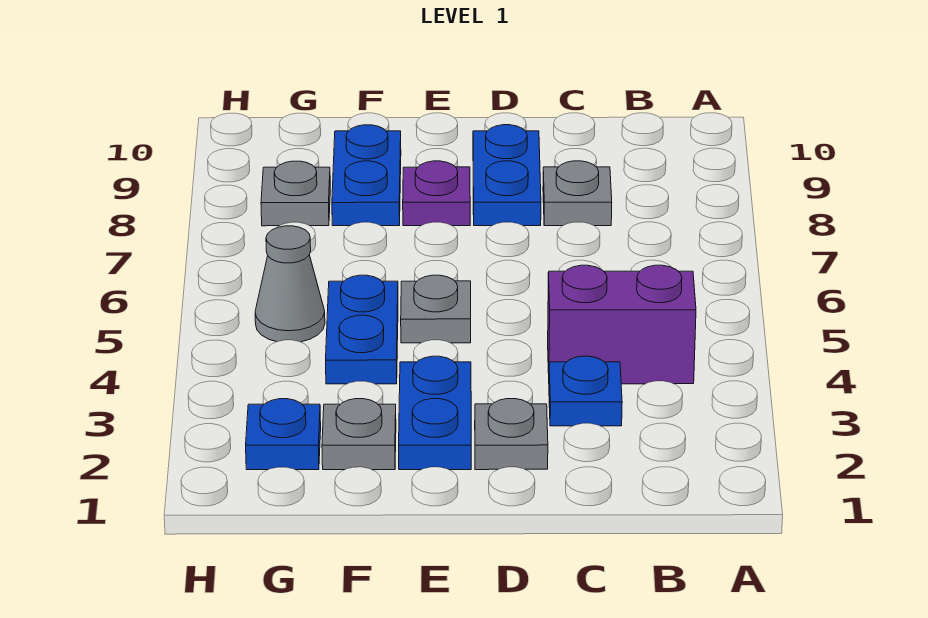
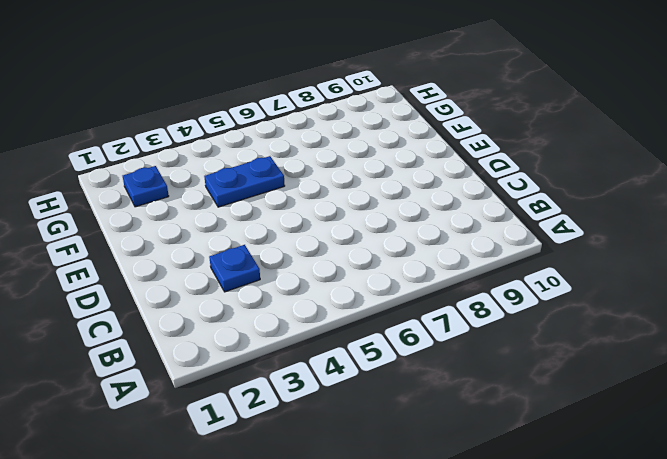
none -> purple 1x2 brick [548,265,696,384]
none -> grey 1x1 plate [543,161,612,226]
none -> grey 1x1 plate [475,399,548,470]

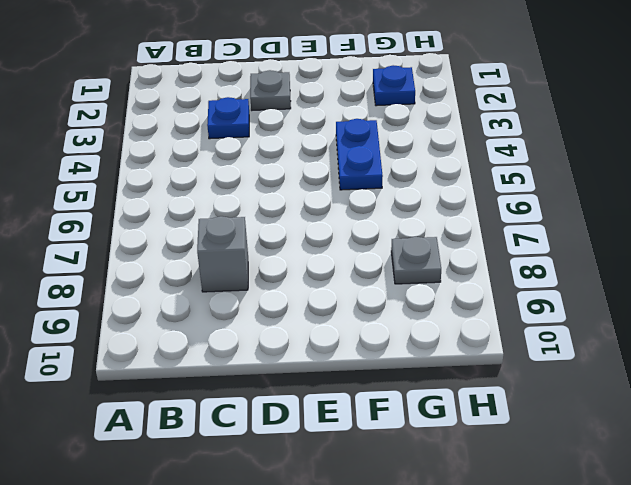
grey 1x1 brick [197,216,248,292] -> grey 1x1 plate [543,161,612,226]
none -> purple 1x2 brick [548,265,696,384]
none -> blue 1x2 plate [473,125,541,226]
none -> blue 1x2 plate [399,356,471,470]

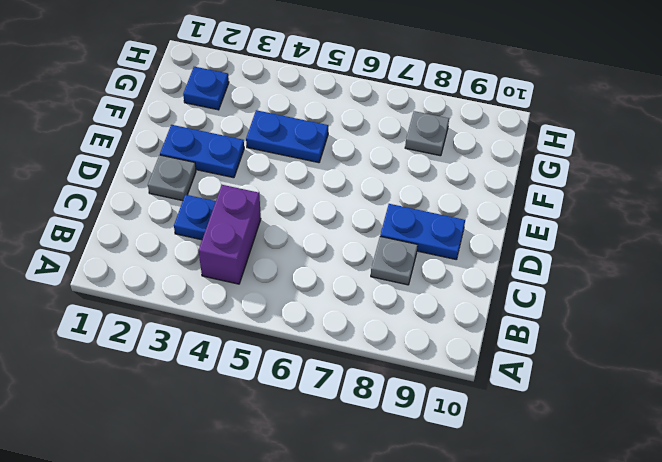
none -> grey 1x1 plate [401,275,471,343]
none -> purple 1x1 plate [403,161,470,226]
none -> grey 1x1 plate [322,399,396,470]

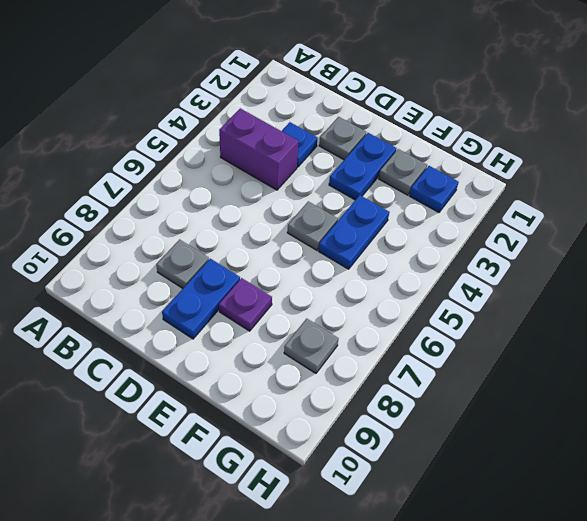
none -> blue 1x2 plate [332,125,401,226]
none -> grey 1x1 cone [255,226,325,342]

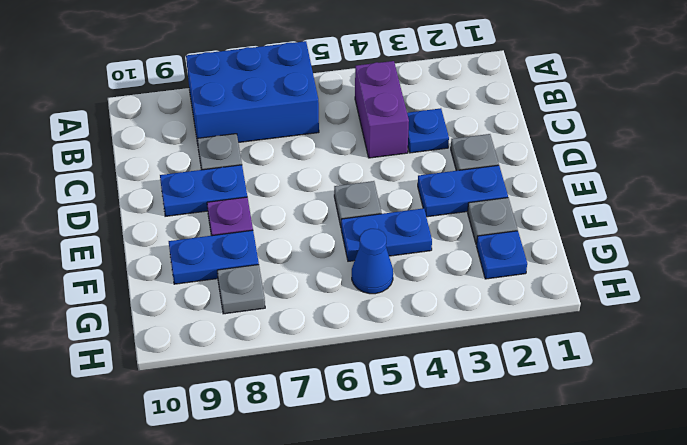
blue 2x3 brick [186,41,319,143] -> none
blue 1x1 cone [352,229,393,294] -> grey 1x1 cone [255,226,325,342]

